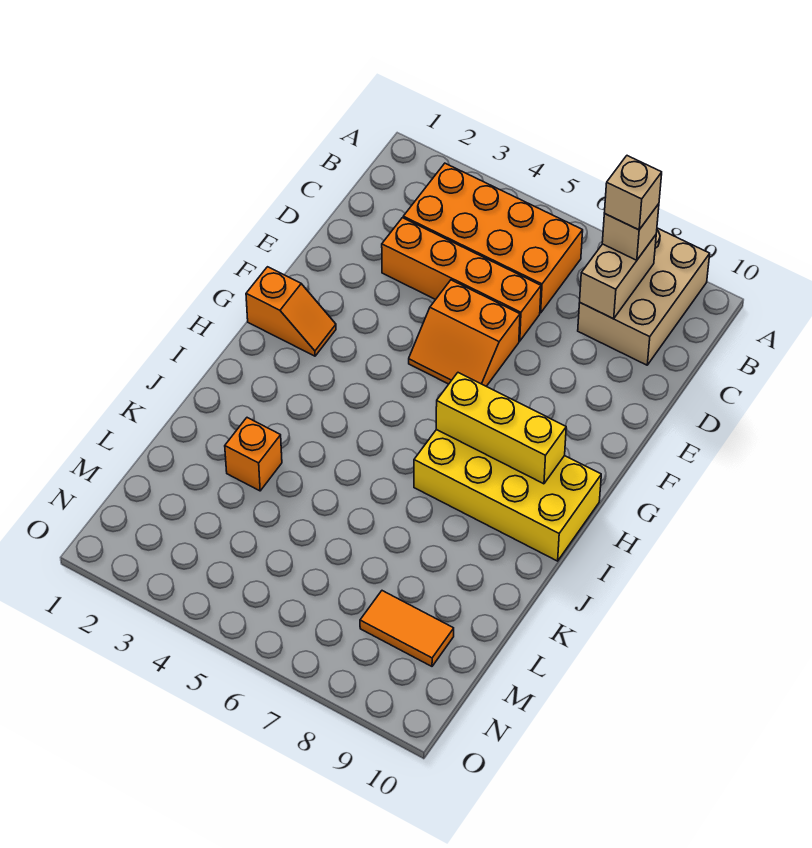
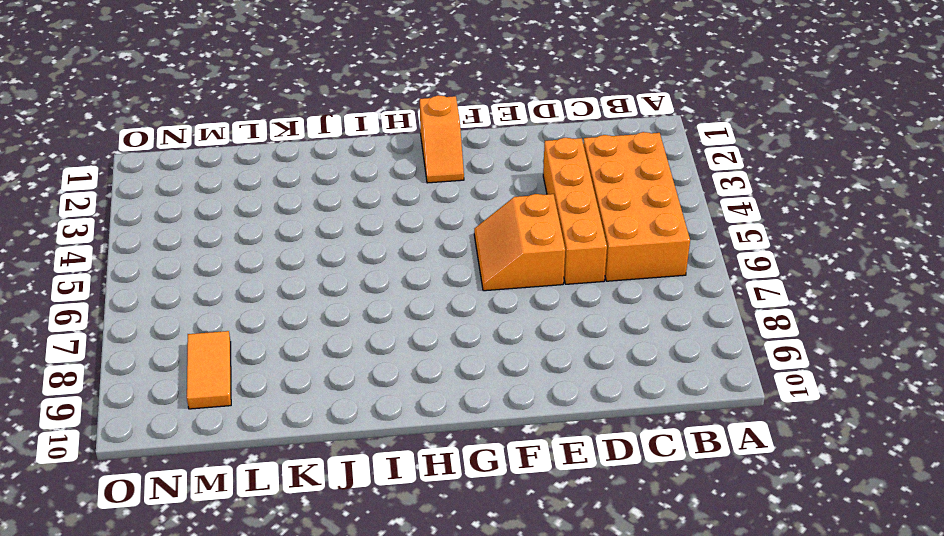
none -> tan 2x3 brick [578,228,710,365]
none -> yellow 2x4 brick [414,429,601,561]
none -> orange 1x1 brick [225,418,282,491]

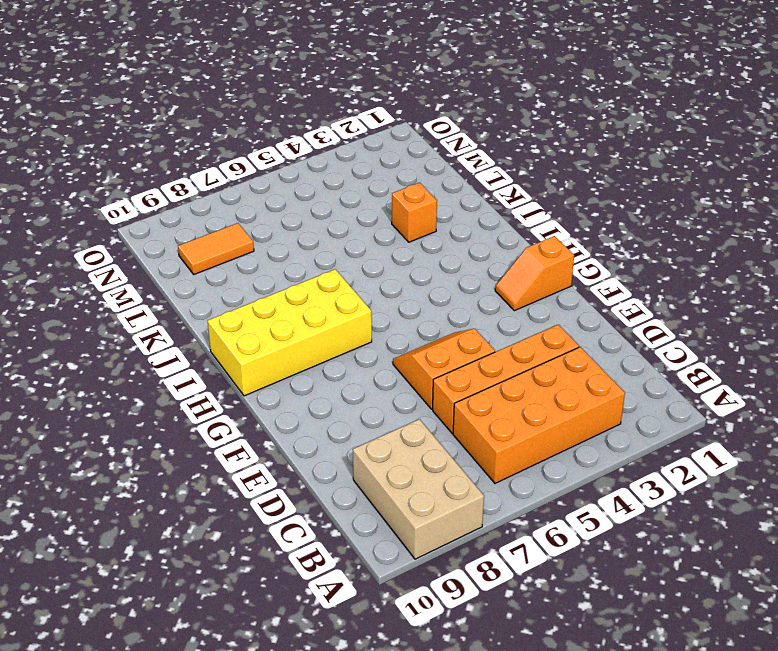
none -> tan 1x2 brick [580,235,656,319]
none -> yellow 1x3 brick [436,373,566,484]
none -> tan 1x1 brick [602,204,659,260]

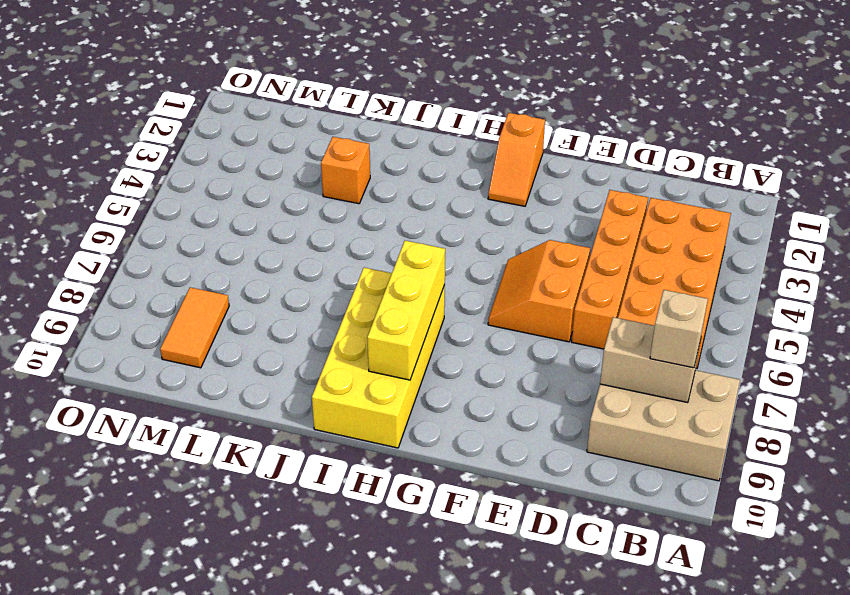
none -> tan 1x1 brick [604,156,662,230]

